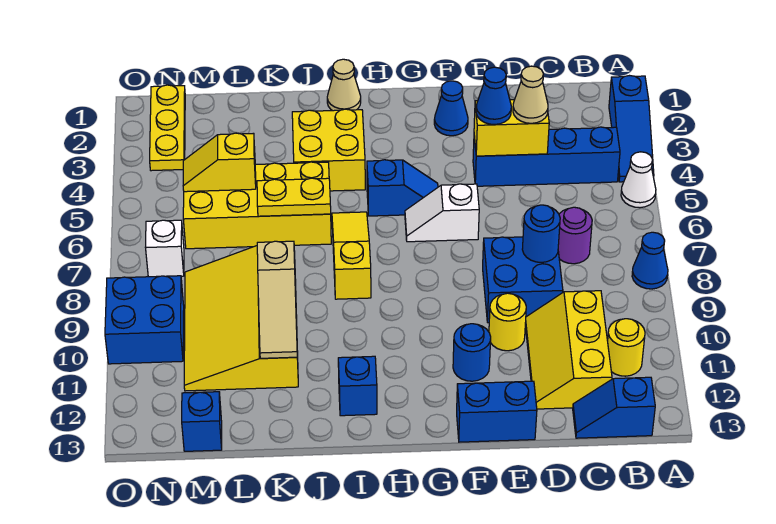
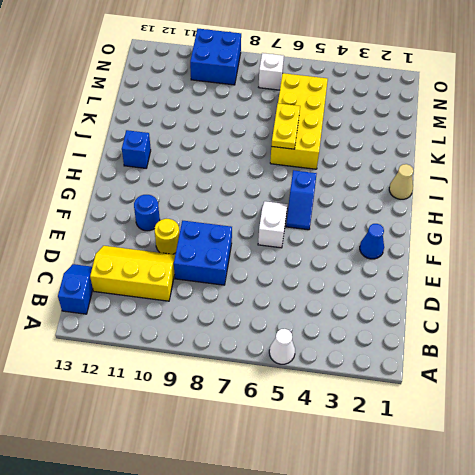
none -> blue 1x3 slope [609,76,654,182]
none -> blue 1x1 cone [632,232,668,289]
none -> blue 1x4 brick [473,127,620,186]
none -> yellow 1x1 round brick [608,319,645,376]

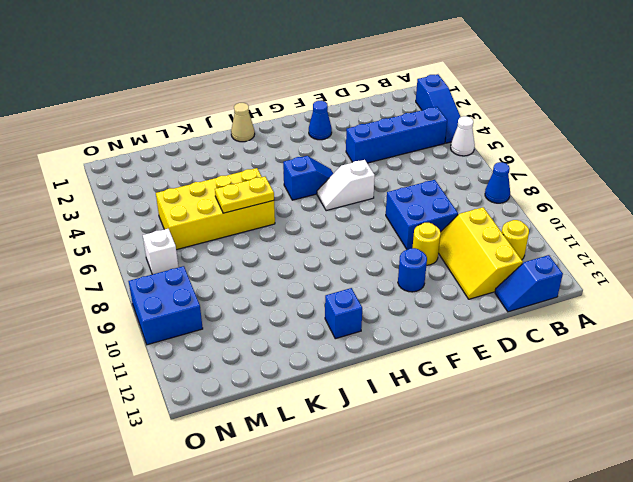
none -> purple 1x1 round brick [558,207,592,264]
none -> blue 1x2 brick [457,381,537,442]
none -> yellow 2x2 brick [292,109,365,191]
none -> yellow 1x3 slope [332,212,371,299]

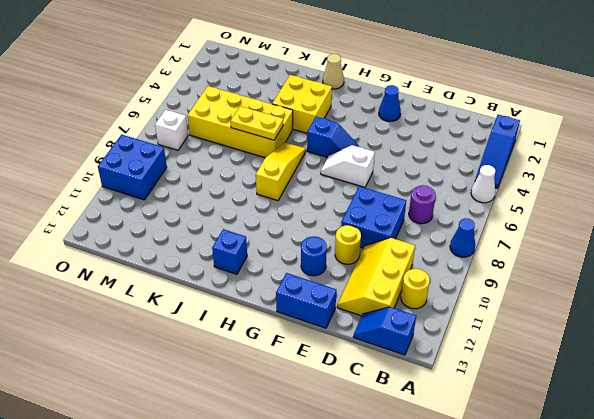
none -> blue 1x4 brick [473,127,620,186]
none -> yellow 3x4 slope [184,246,298,391]
none -> blue 1x1 brick [182,392,222,451]
none -> yellow 1x3 plate [150,85,185,171]

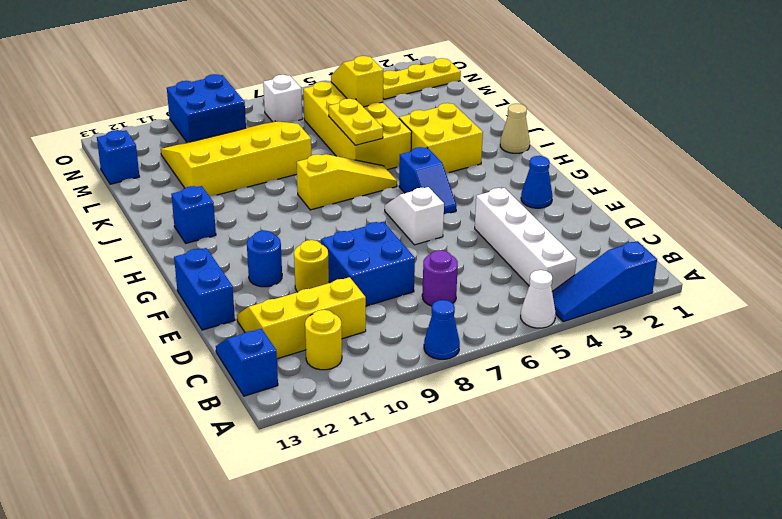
white 1x4 brick [475,188,576,291] -> blue 1x4 brick [473,127,620,186]
none -> yellow 1x2 brick [474,100,549,156]
none -> blue 1x1 round brick [522,205,560,262]
none -> tan 1x3 slope [257,241,297,358]
none -> tan 1x1 cone [513,66,548,123]

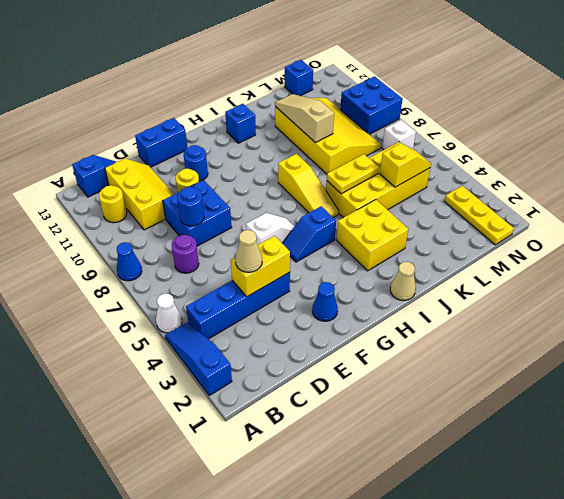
none -> blue 1x1 cone [476,67,511,125]

